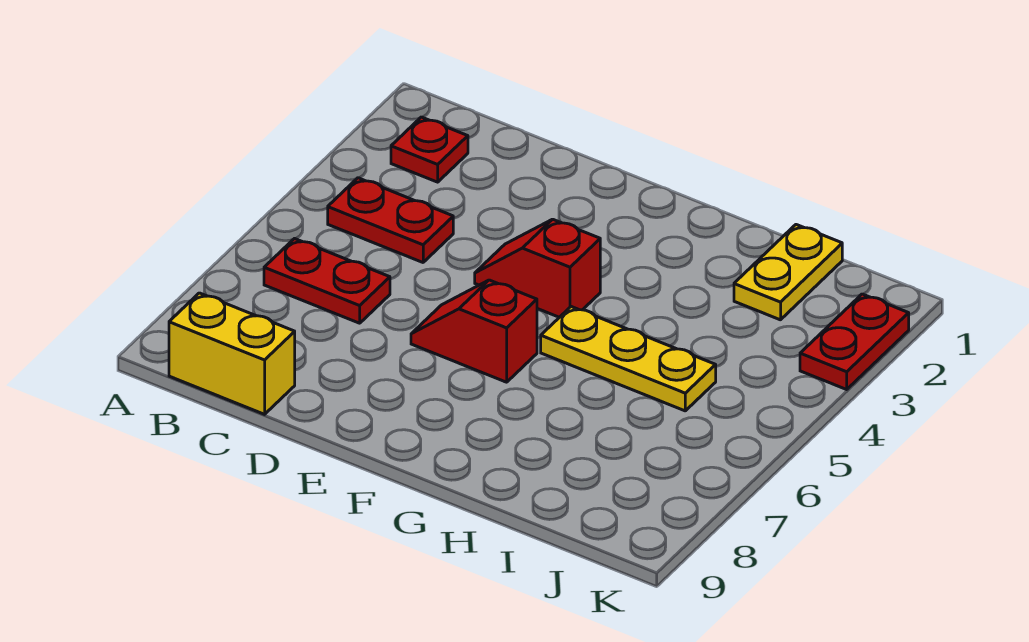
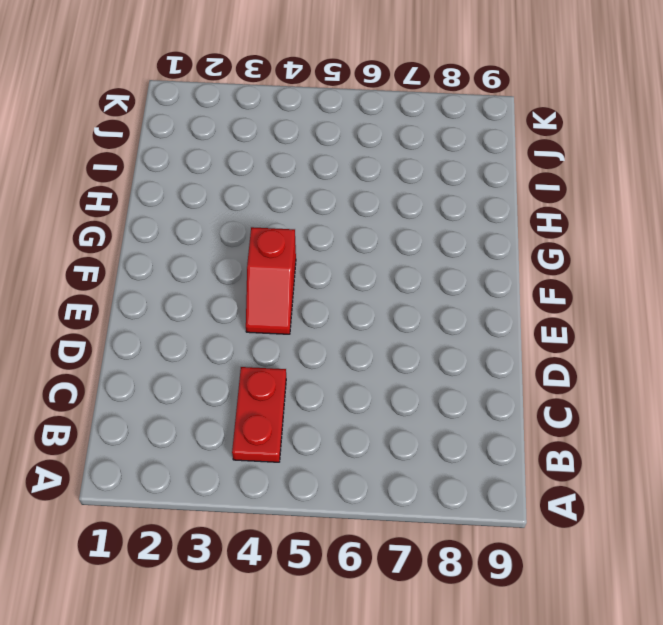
none -> red 1x1 plate [391,117,468,182]
none -> red 1x2 plate [264,239,390,323]

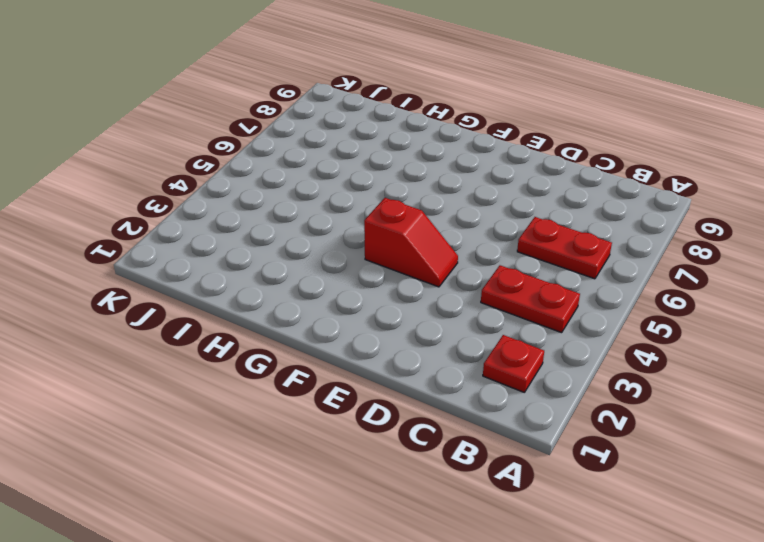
none -> yellow 1x2 brick [169,293,295,414]
none -> red 1x2 slope [411,280,537,382]

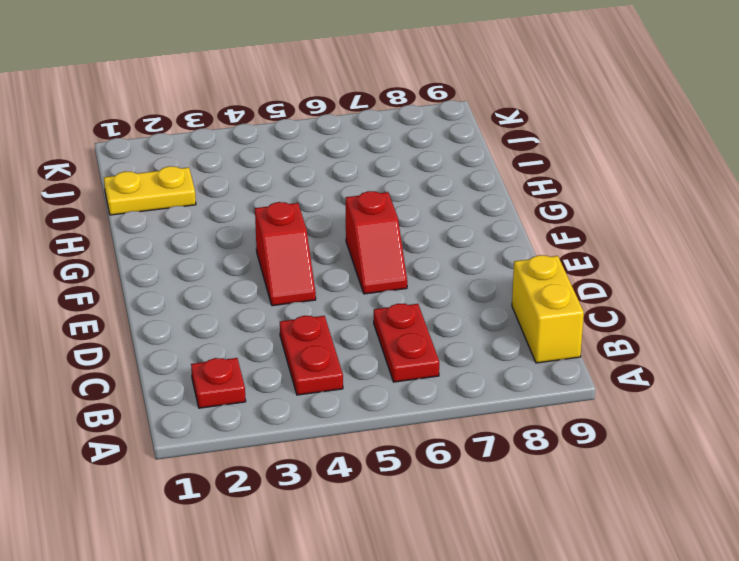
none -> yellow 1x3 plate [541,307,716,411]
none -> red 1x2 plate [800,294,909,389]

